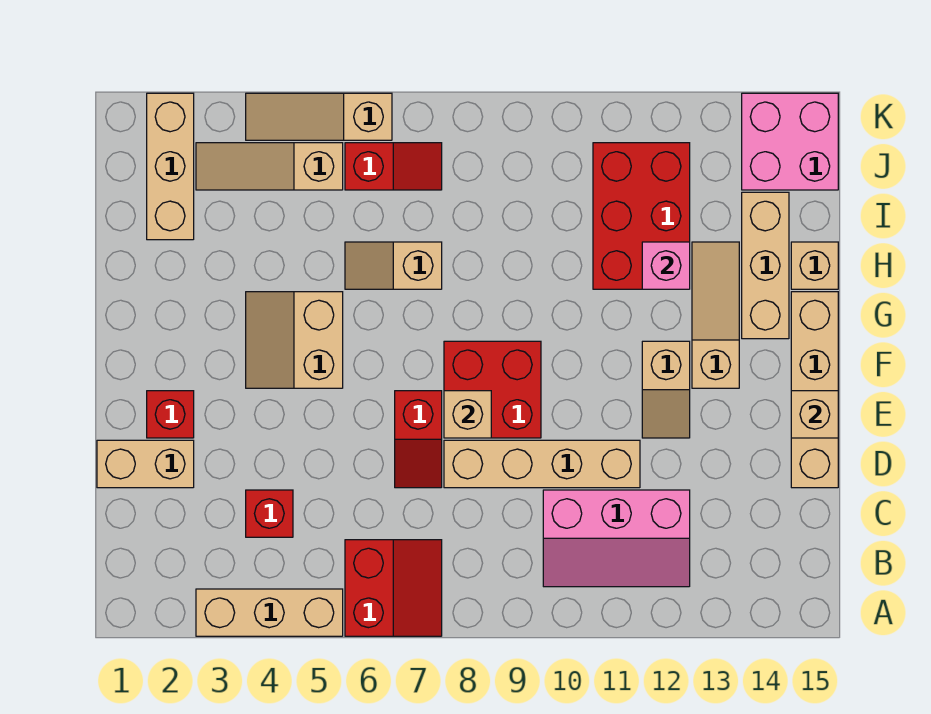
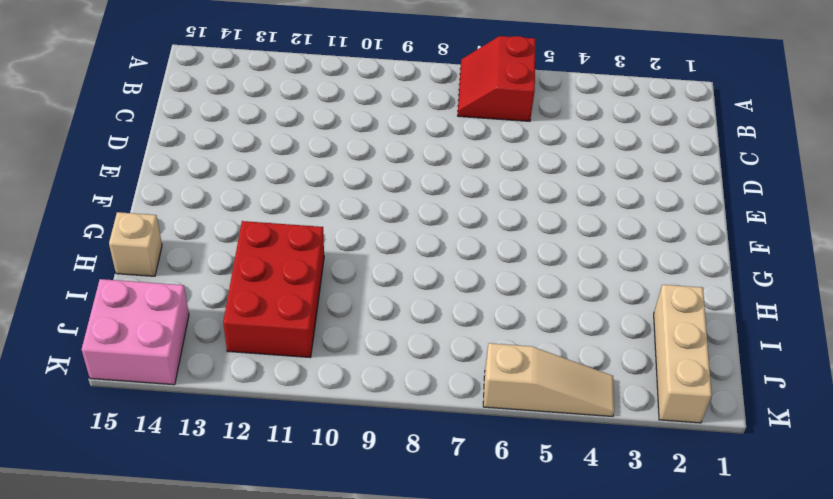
none -> tan 1x3 brick [196,589,343,636]
none -> pink 2x3 slope [543,490,690,587]
none -> red 1x1 brick [246,490,293,537]

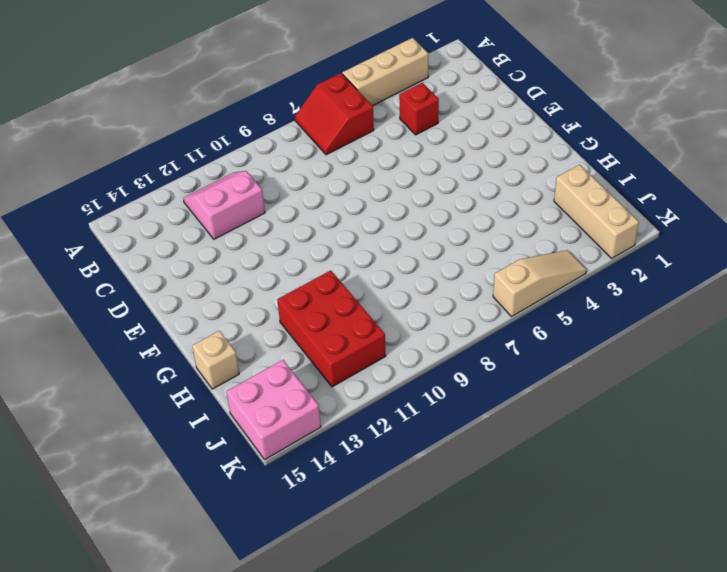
pink 2x2 slope [183,171,265,239] -> pink 2x3 slope [543,490,690,587]
none -> tan 1x2 brick [97,440,194,488]
none -> red 1x2 slope [395,391,442,488]
none -> tan 1x4 brick [444,440,640,488]

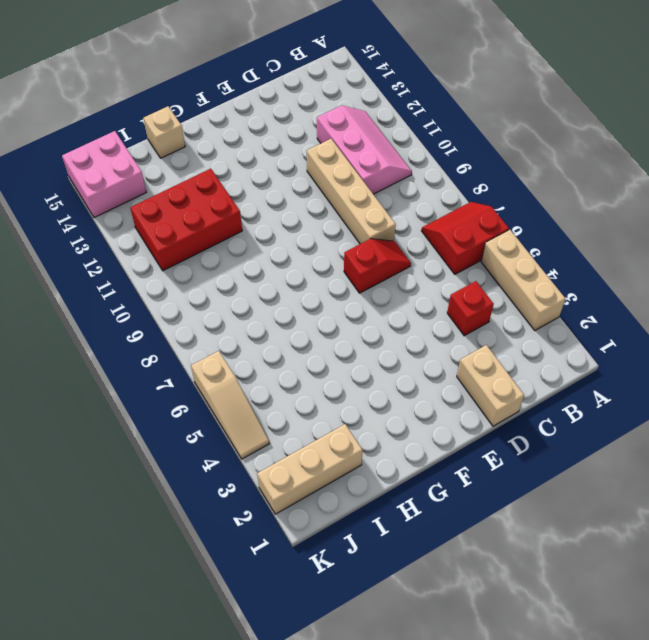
none -> tan 1x4 brick [791,292,838,488]
none -> red 1x1 brick [147,391,194,438]
none -> red 2x2 brick [444,341,541,438]

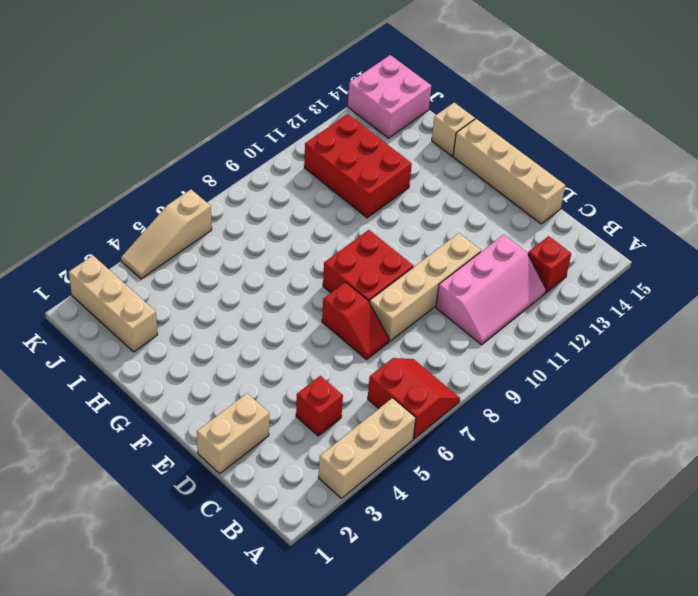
red 1x1 brick [528,236,571,293] -> red 1x1 brick moved to [147,391,194,438]
none -> tan 1x2 slope [642,341,690,438]
none -> tan 2x2 slope [246,292,343,388]
none -> tan 1x3 slope [692,242,739,388]

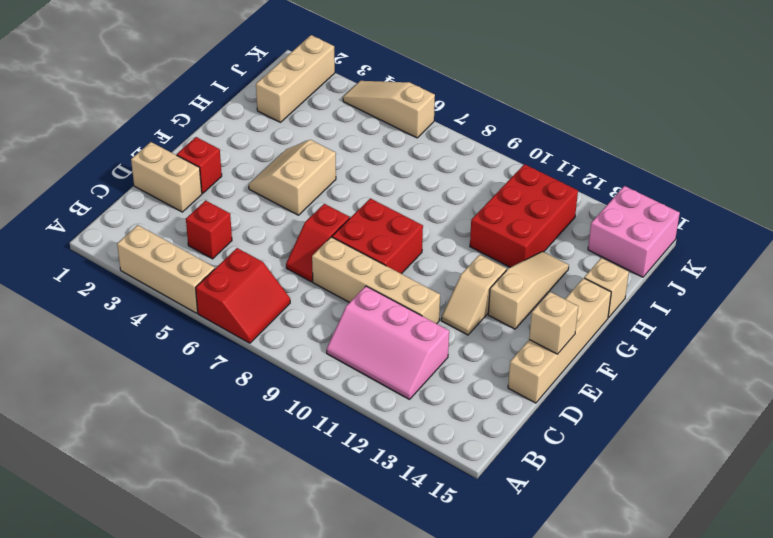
none -> tan 1x3 brick [742,192,789,339]
none -> tan 1x2 slope [345,242,442,289]
none -> tan 1x3 slope [196,143,343,190]

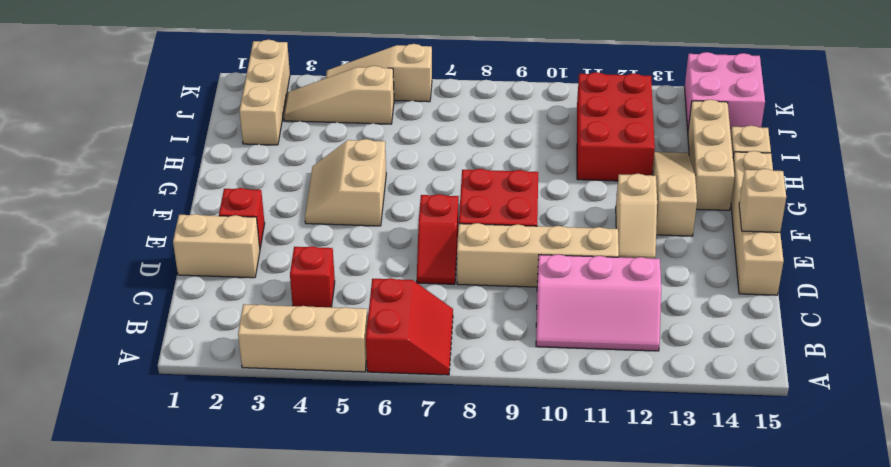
none -> tan 1x2 slope [345,242,442,289]
none -> red 1x2 slope [345,143,442,190]
none -> tan 1x1 brick [444,391,491,438]

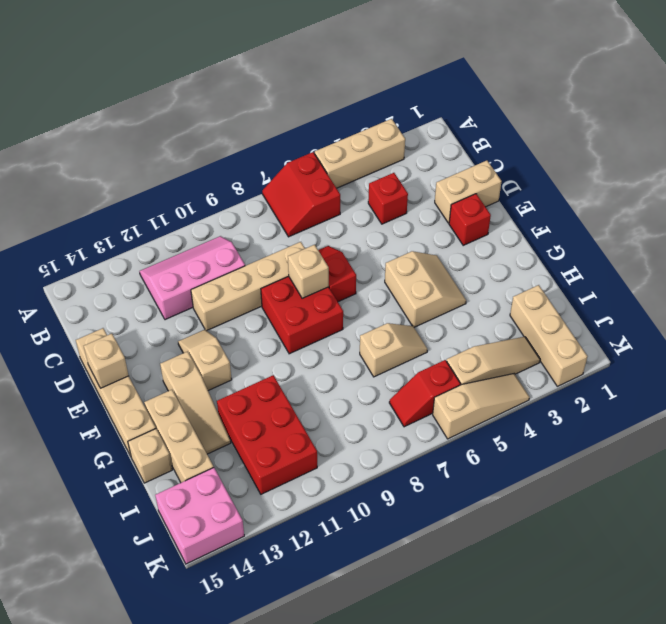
none -> pink 1x1 brick [642,242,690,289]

